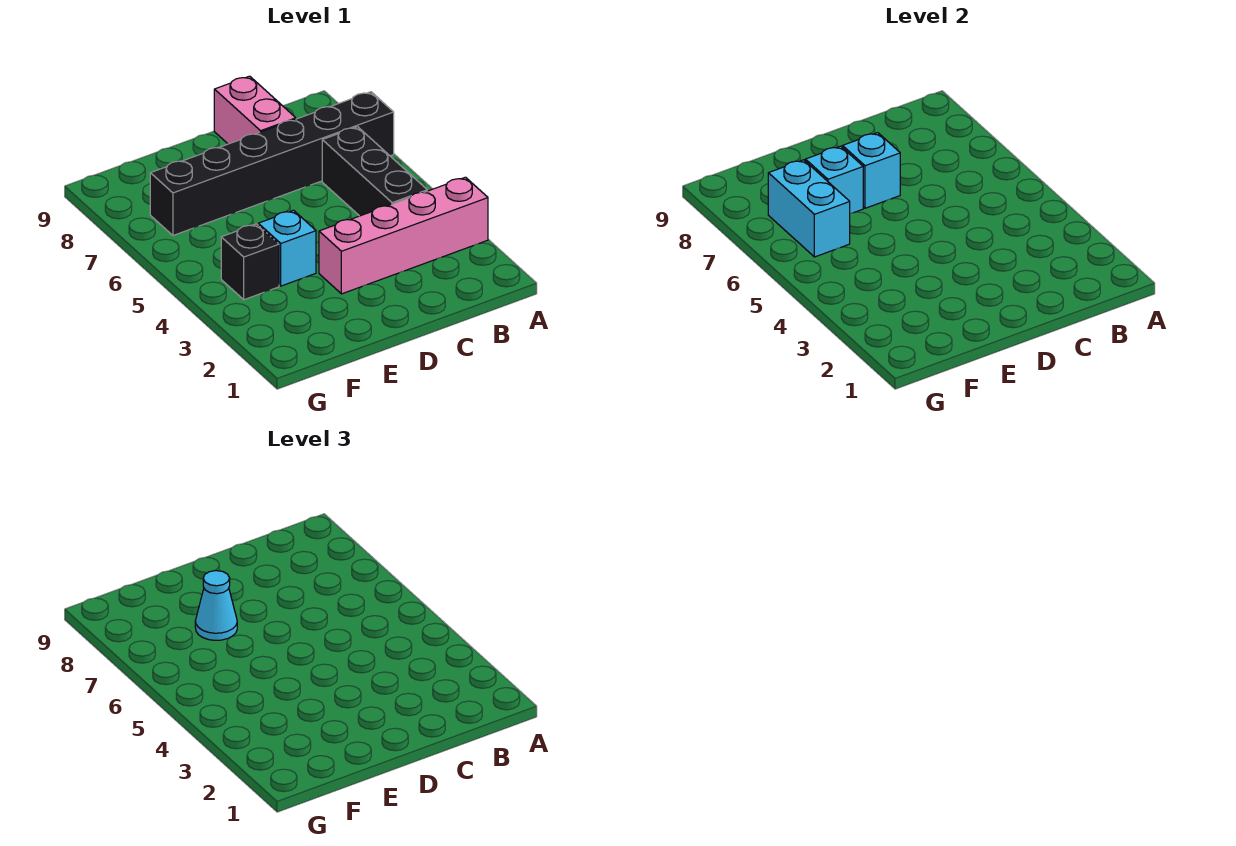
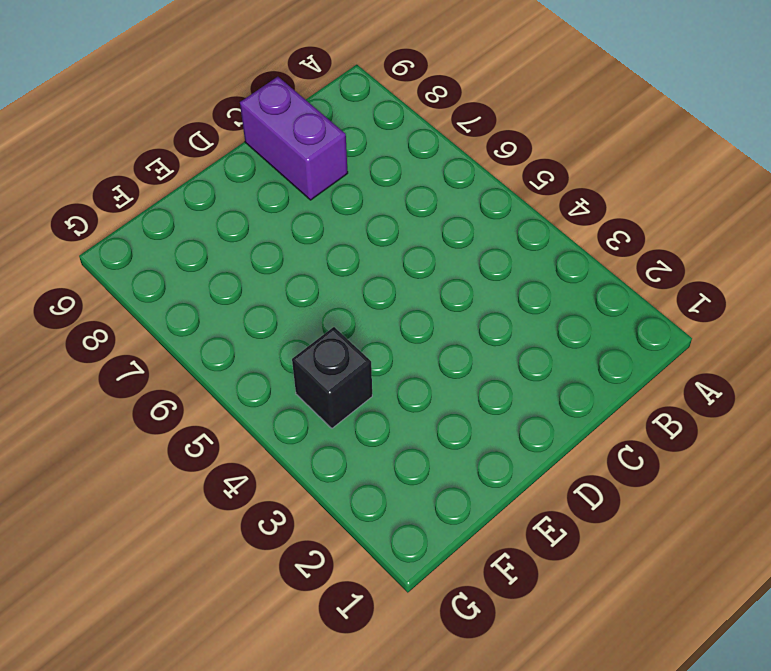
purple 1x2 brick [240,77,348,200] -> pink 1x2 brick [214,76,296,144]
none -> pink 1x4 brick [319,177,488,294]
none -> black 1x6 brick [150,92,394,235]

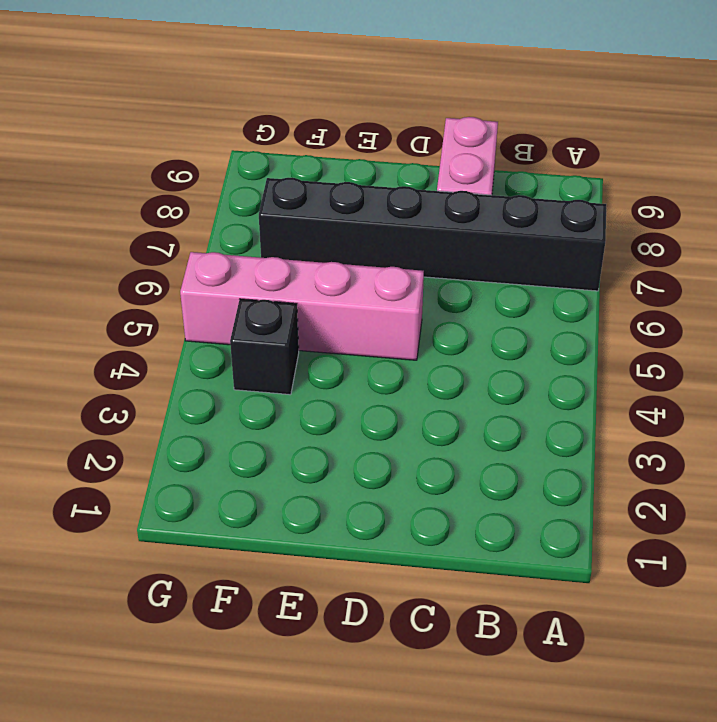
pink 1x4 brick [180,252,424,360] -> pink 1x4 brick moved to [319,177,488,294]
none -> black 1x3 brick [322,127,427,216]
none -> cyan 1x1 brick [258,210,316,286]

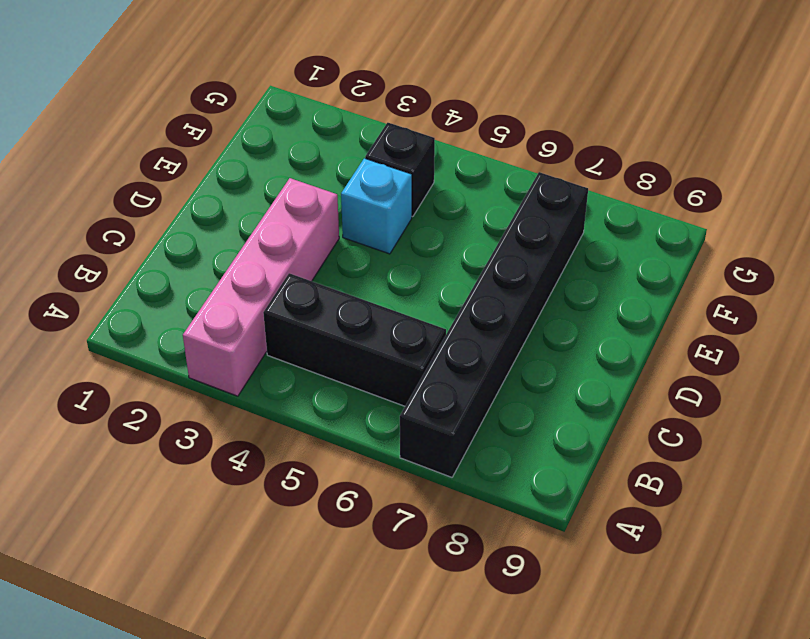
none -> pink 1x2 brick [214,76,296,144]
none -> cyan 1x1 brick [843,133,900,208]

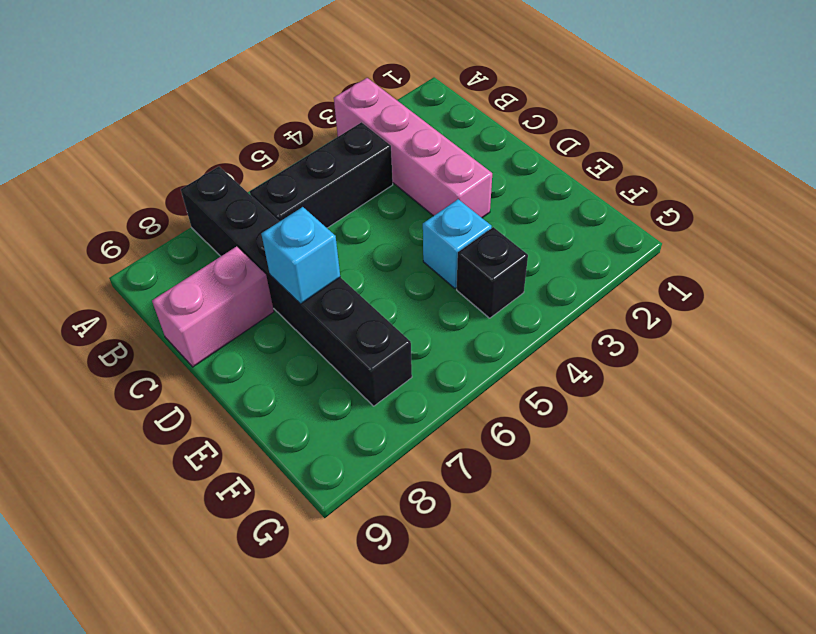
none -> cyan 1x1 brick [805,146,863,213]
none -> cyan 1x2 brick [768,160,850,257]

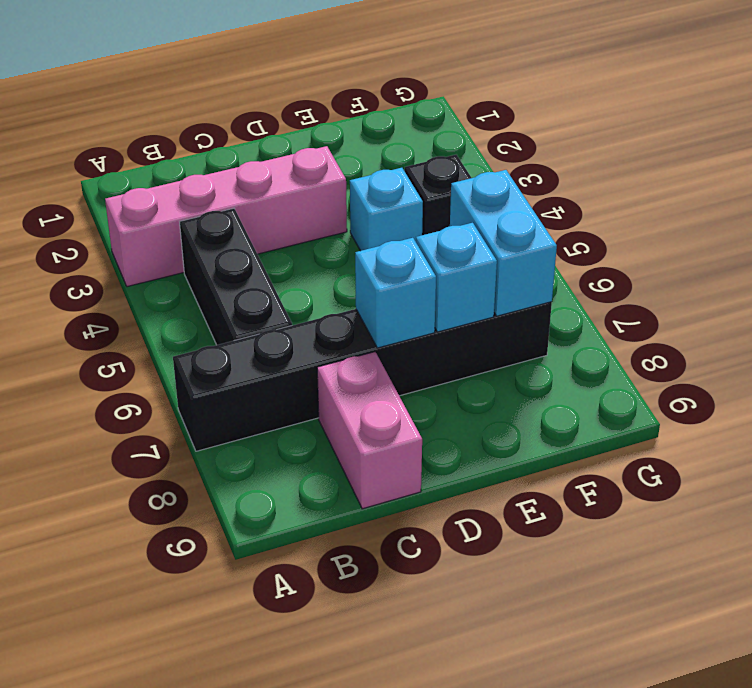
none -> cyan 1x1 cone [195,571,237,640]

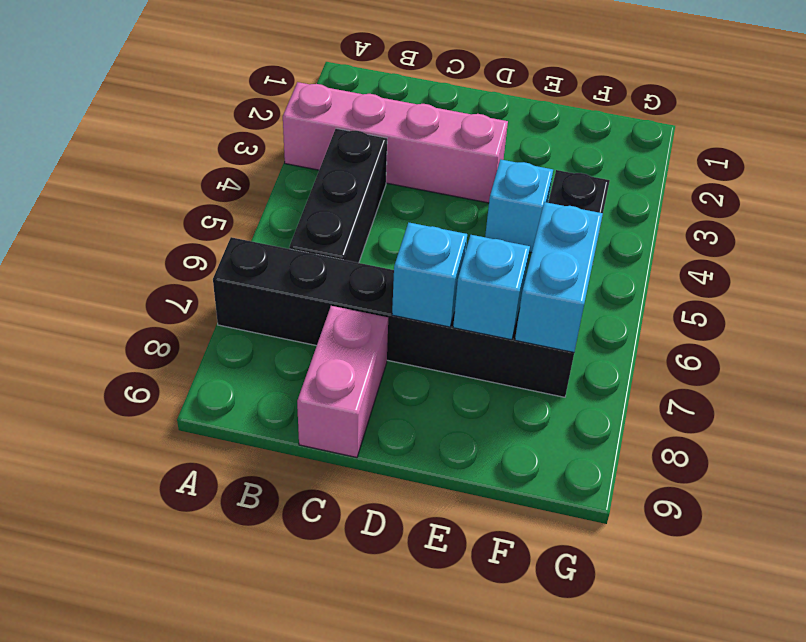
none -> cyan 1x1 cone [195,571,237,640]

